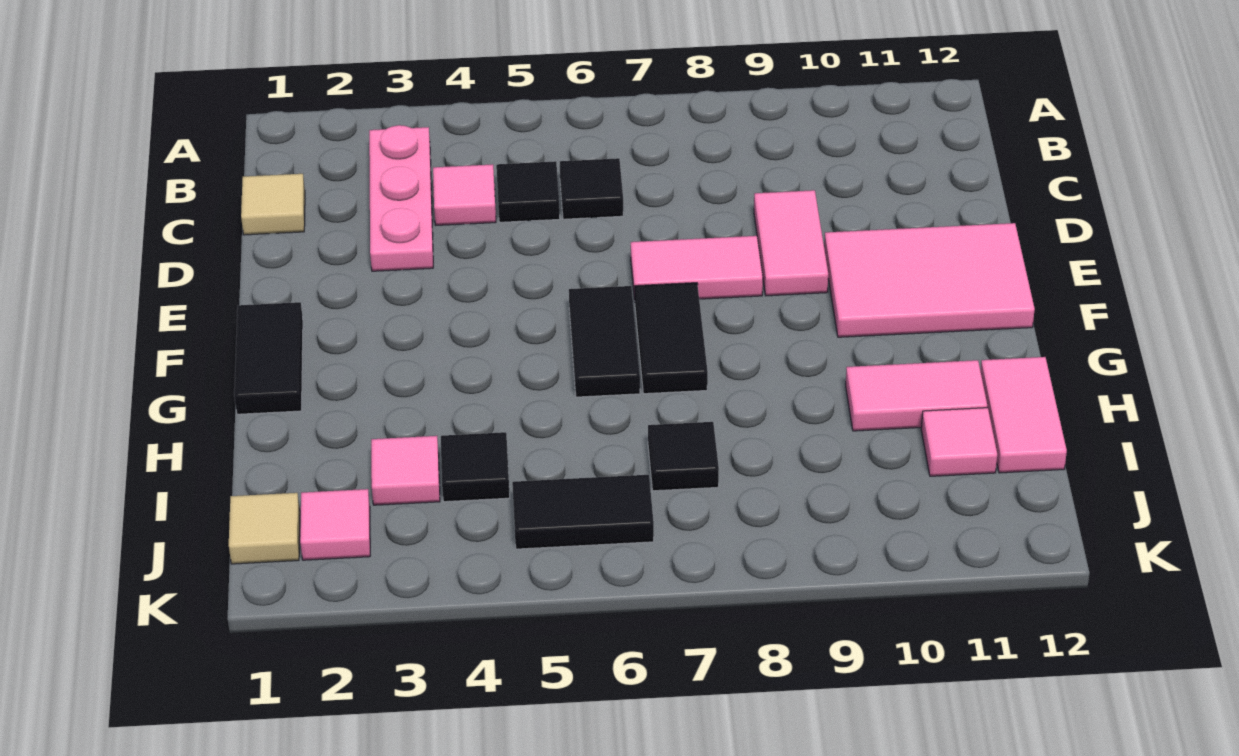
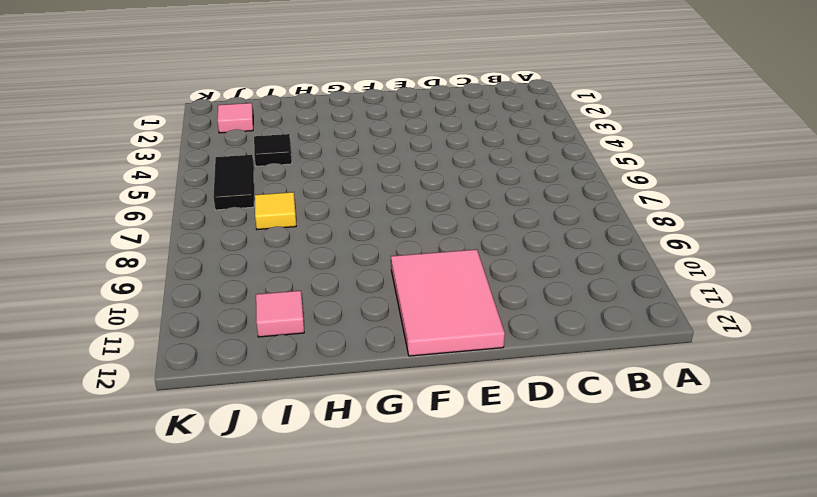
yellow 1x1 tile [255,192,296,230] -> black 1x1 tile [648,422,719,491]
none -> pink 1x3 plate [369,125,433,271]
none -> tan 1x1 tile [241,174,305,235]
none -> pink 1x1 tile [433,164,496,225]

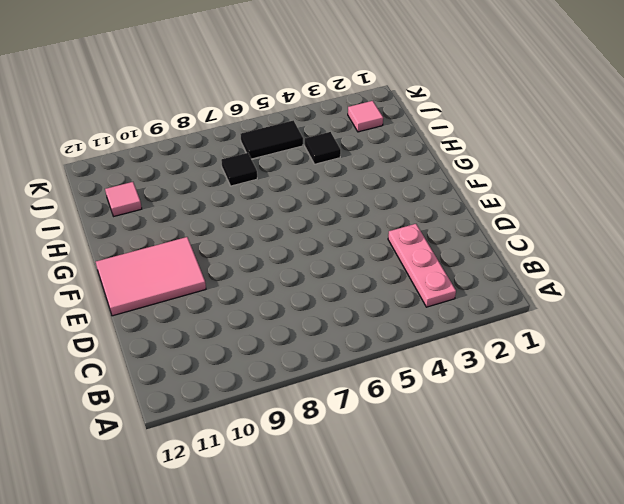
none -> tan 1x1 tile [241,174,305,235]
none -> pink 1x1 tile [433,164,496,225]
none -> black 1x1 tile [496,161,560,222]

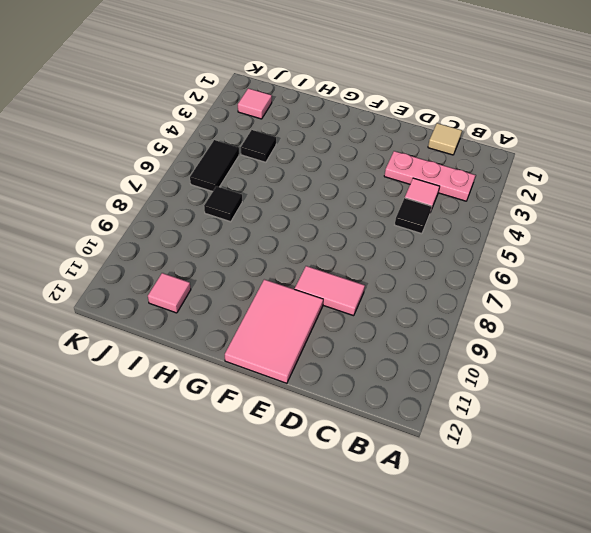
none -> black 1x1 tile [560,158,623,219]
none -> pink 1x2 tile [631,236,763,300]
none -> black 1x2 tile [234,302,303,414]

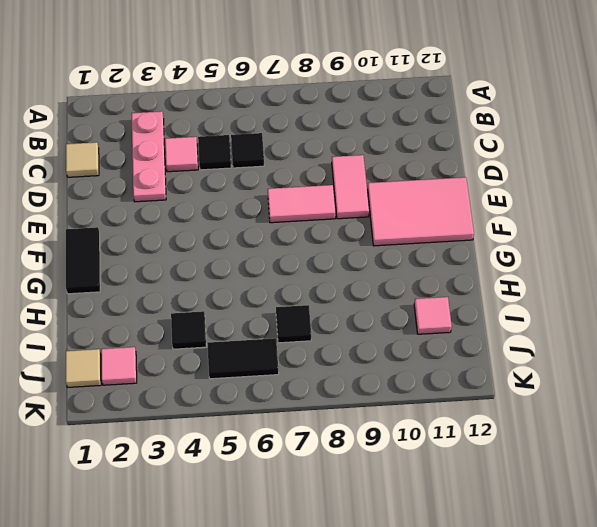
none -> black 1x2 tile [569,286,640,397]
none -> black 1x2 tile [635,283,708,394]
none -> pink 1x2 tile [846,360,987,431]

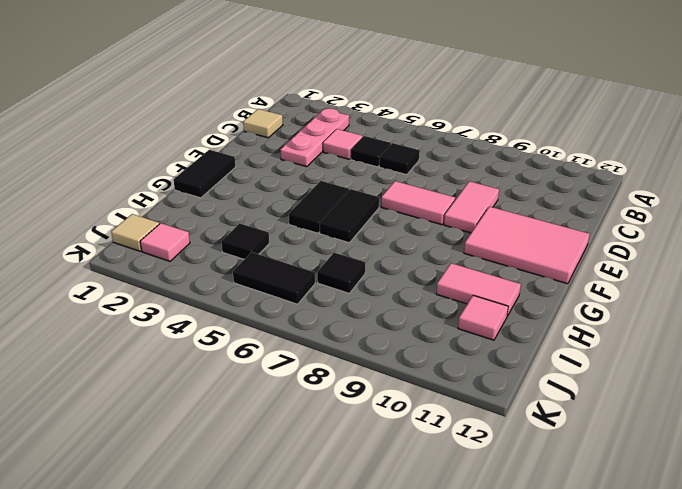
black 1x2 tile [289,181,349,233] -> black 1x2 tile moved to [635,283,708,394]
none -> pink 1x2 tile [980,357,1067,473]
none -> pink 1x1 tile [371,436,440,505]

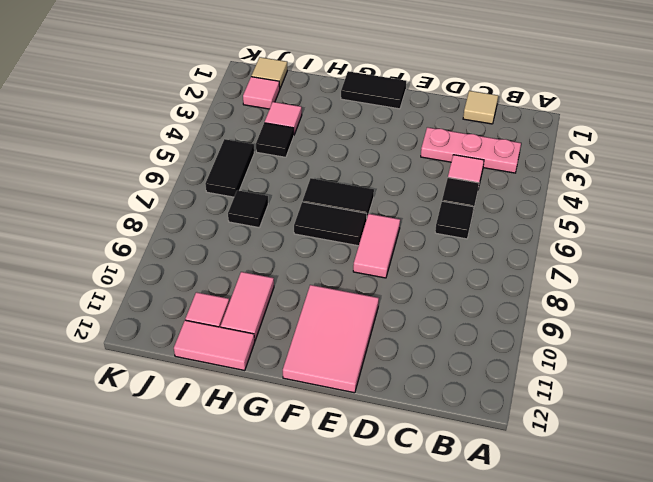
none -> pink 1x2 tile [754,190,828,296]

